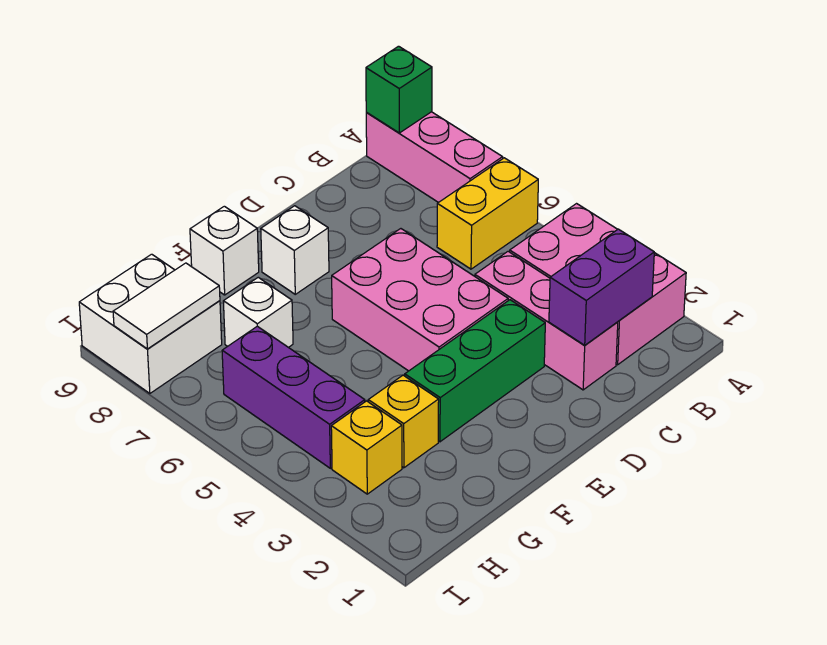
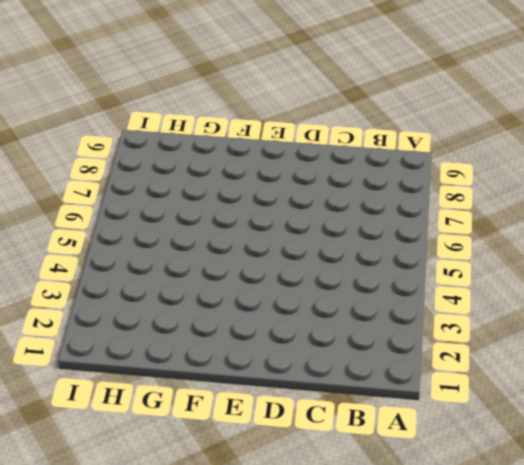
none -> pink 2x3 brick [510,204,686,365]
none -> yellow 1x2 brick [437,158,538,269]
none -> pink 1x3 brick [366,112,503,203]

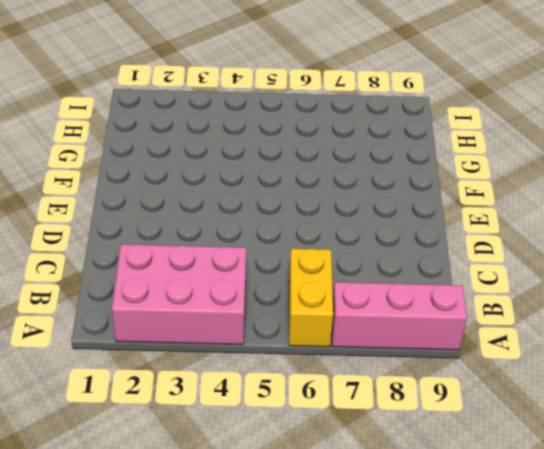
none -> pink 1x3 brick [475,251,618,390]
none -> green 1x3 brick [405,300,545,442]
none -> pink 2x3 brick [332,229,508,371]

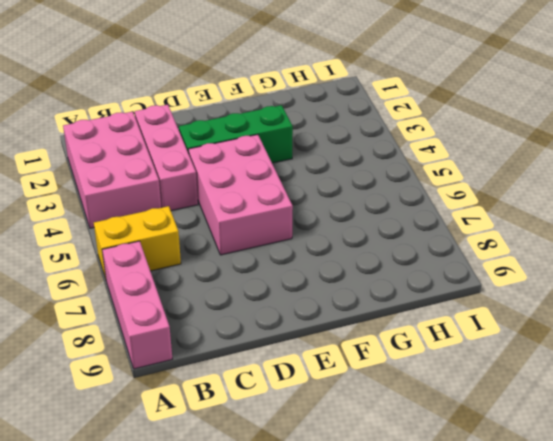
none -> white 1x1 brick [261,206,329,294]
none -> white 1x1 brick [190,206,259,295]
none -> yellow 1x1 brick [368,375,439,468]

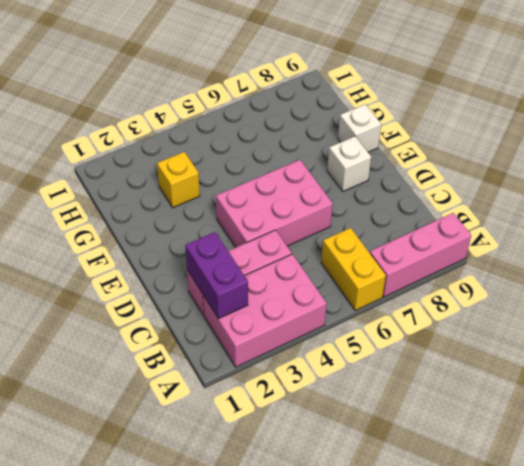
none -> green 1x3 brick [405,300,545,442]
none -> white 1x1 brick [223,277,293,347]
none -> yellow 1x1 brick [331,401,402,494]

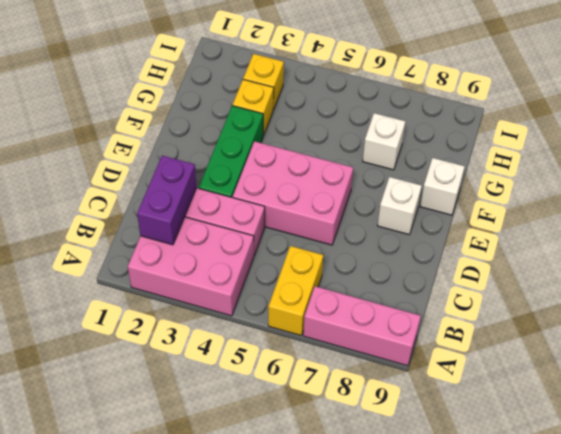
none -> purple 1x3 brick [222,326,365,468]
none -> white 2x2 brick [79,254,222,393]
none -> green 1x1 brick [366,46,432,133]

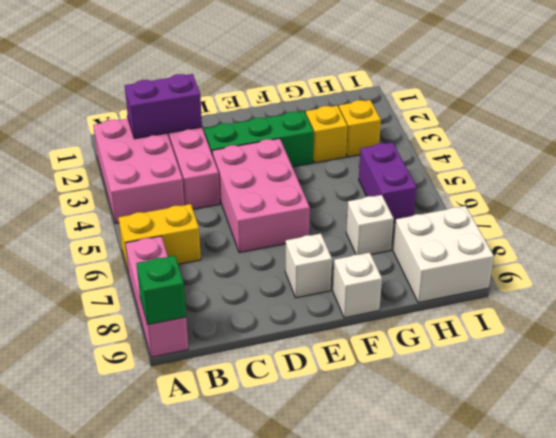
purple 1x2 brick [359,142,417,223] -> purple 1x3 brick [222,326,365,468]
none -> white 1x2 tile [113,263,220,349]

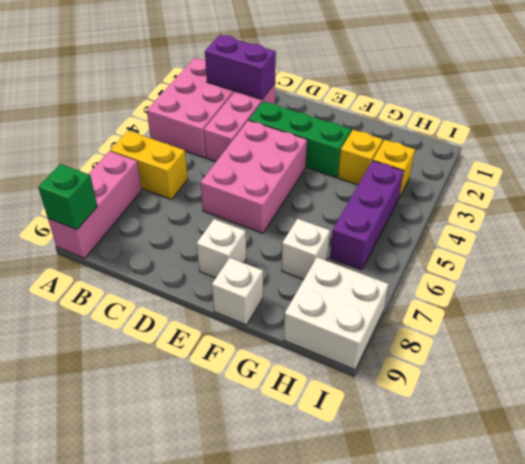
none -> white 1x2 tile [113,263,220,349]

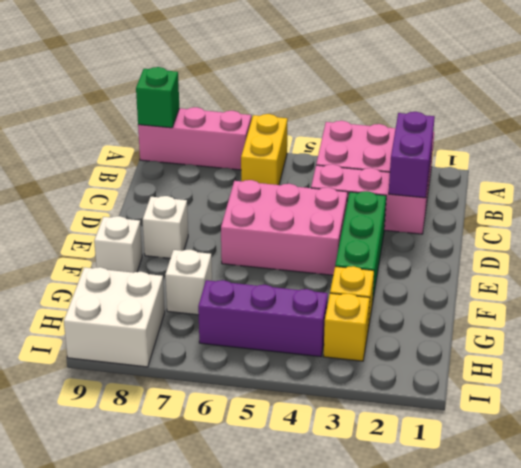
none -> white 1x2 tile [113,263,220,349]

